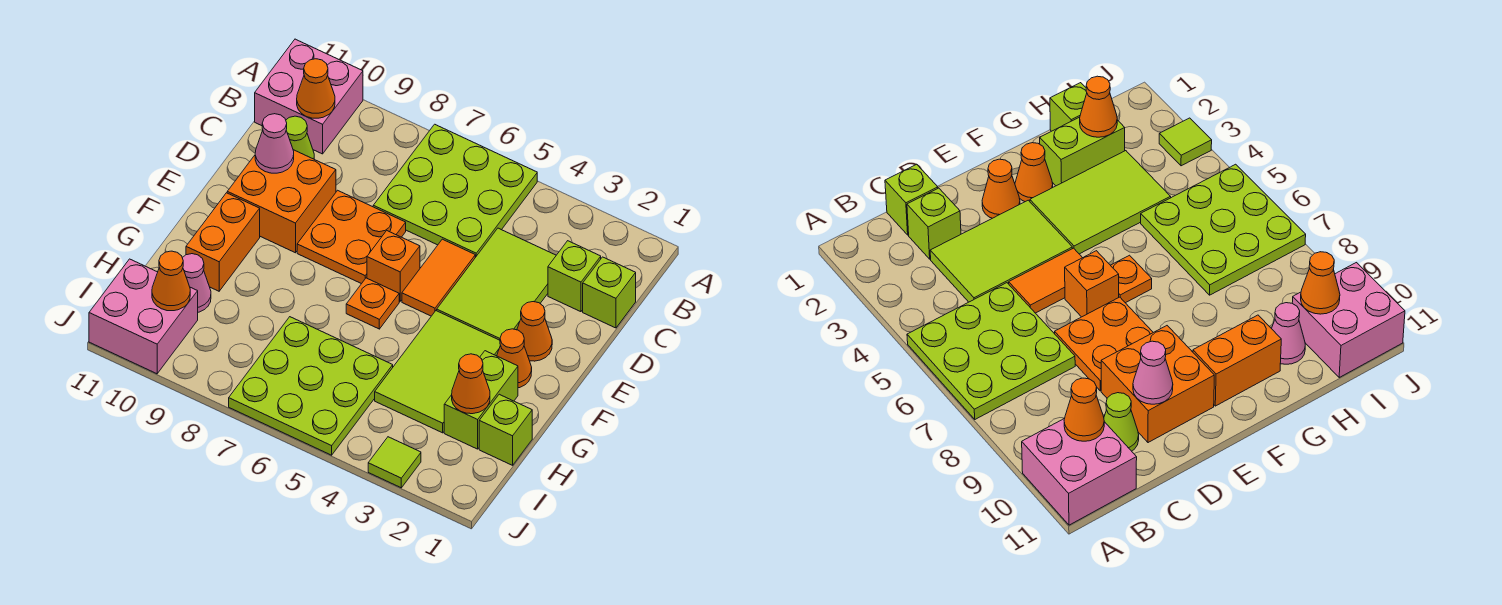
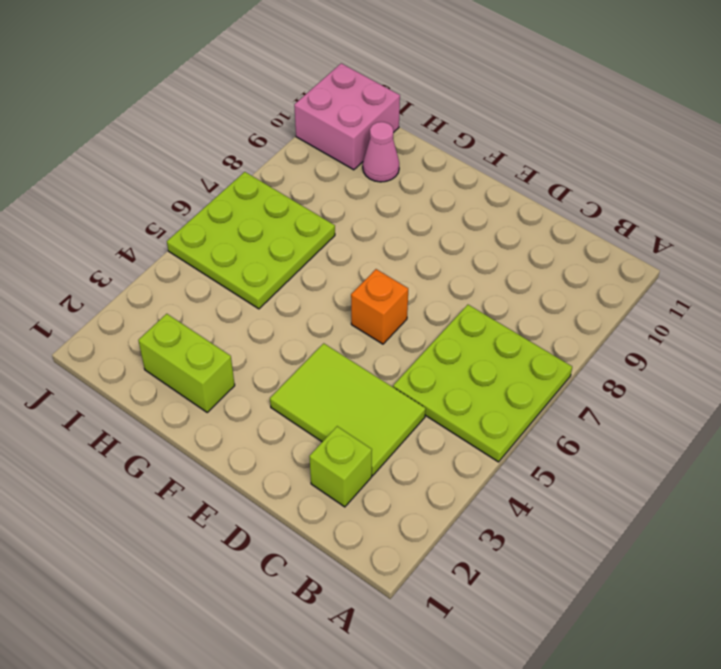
none -> pink 2x2 brick [255,39,363,154]
none -> lime 1x1 brick [583,257,636,328]
none -> lime 1x1 cone [286,116,314,159]

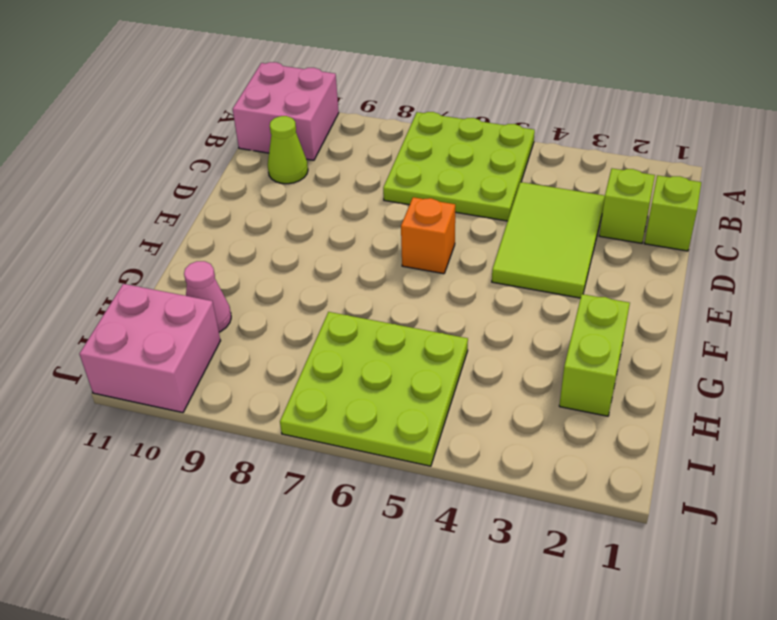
none -> orange 1x2 tile [402,239,475,316]
none -> orange 2x2 plate [297,190,406,284]
none -> orange 2x2 brick [227,150,336,253]

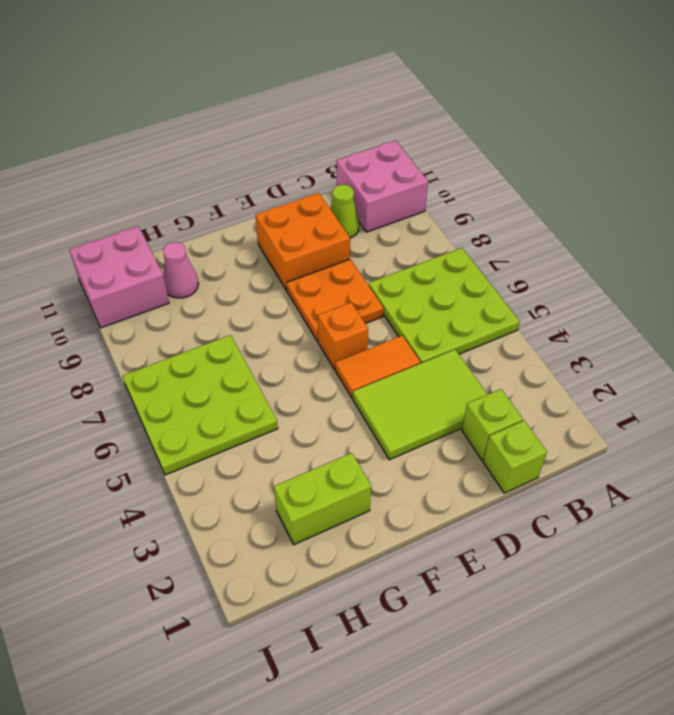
none -> orange 1x1 cone [517,302,552,361]
none -> orange 1x1 cone [497,329,532,388]
none -> lime 2x3 tile [375,311,500,433]

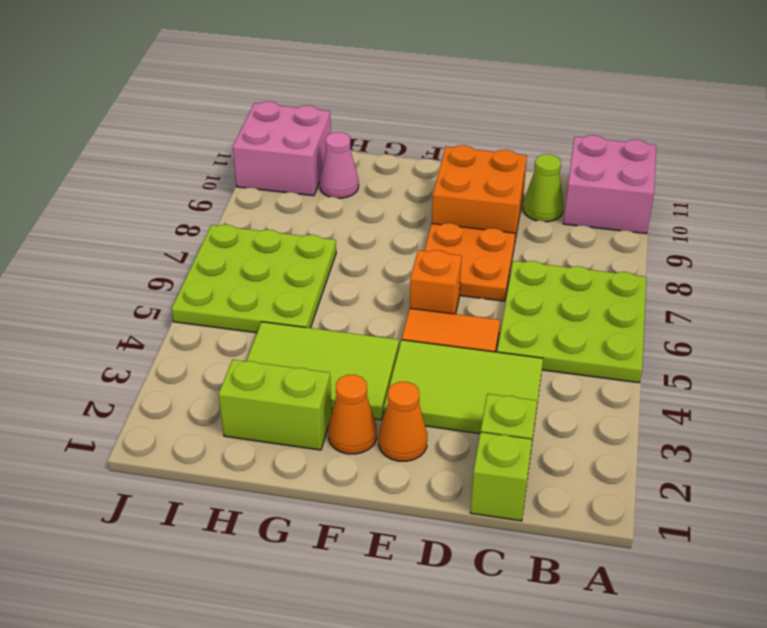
none -> orange 1x1 plate [346,278,399,329]
none -> orange 1x2 brick [186,193,260,291]
none -> lime 1x1 brick [479,394,532,465]

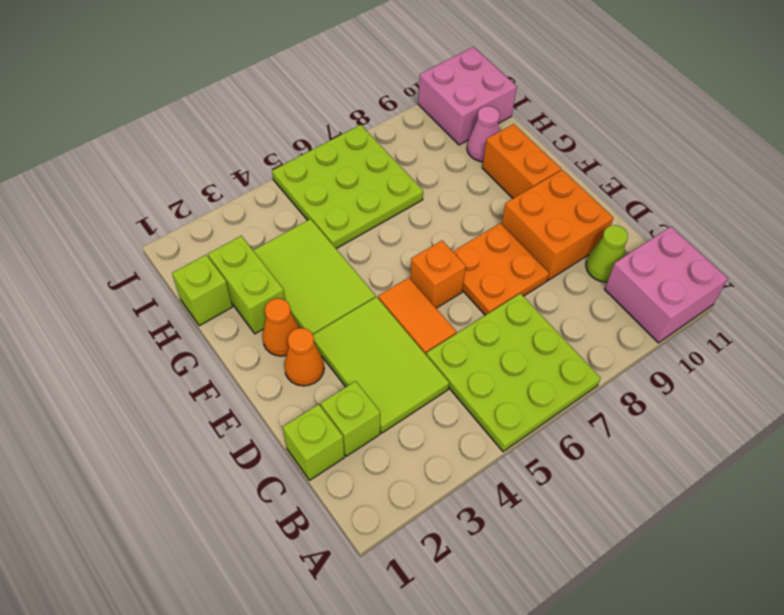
none -> orange 1x1 plate [346,278,399,329]
none -> lime 1x1 tile [368,437,421,488]
none -> orange 1x1 cone [297,59,335,118]

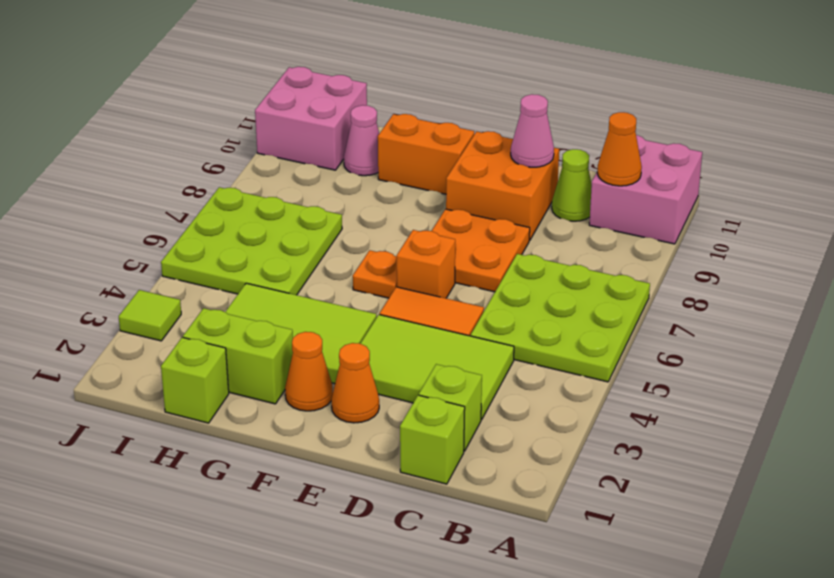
none -> orange 1x1 cone [452,354,490,414]
none -> orange 1x1 cone [152,251,190,311]

